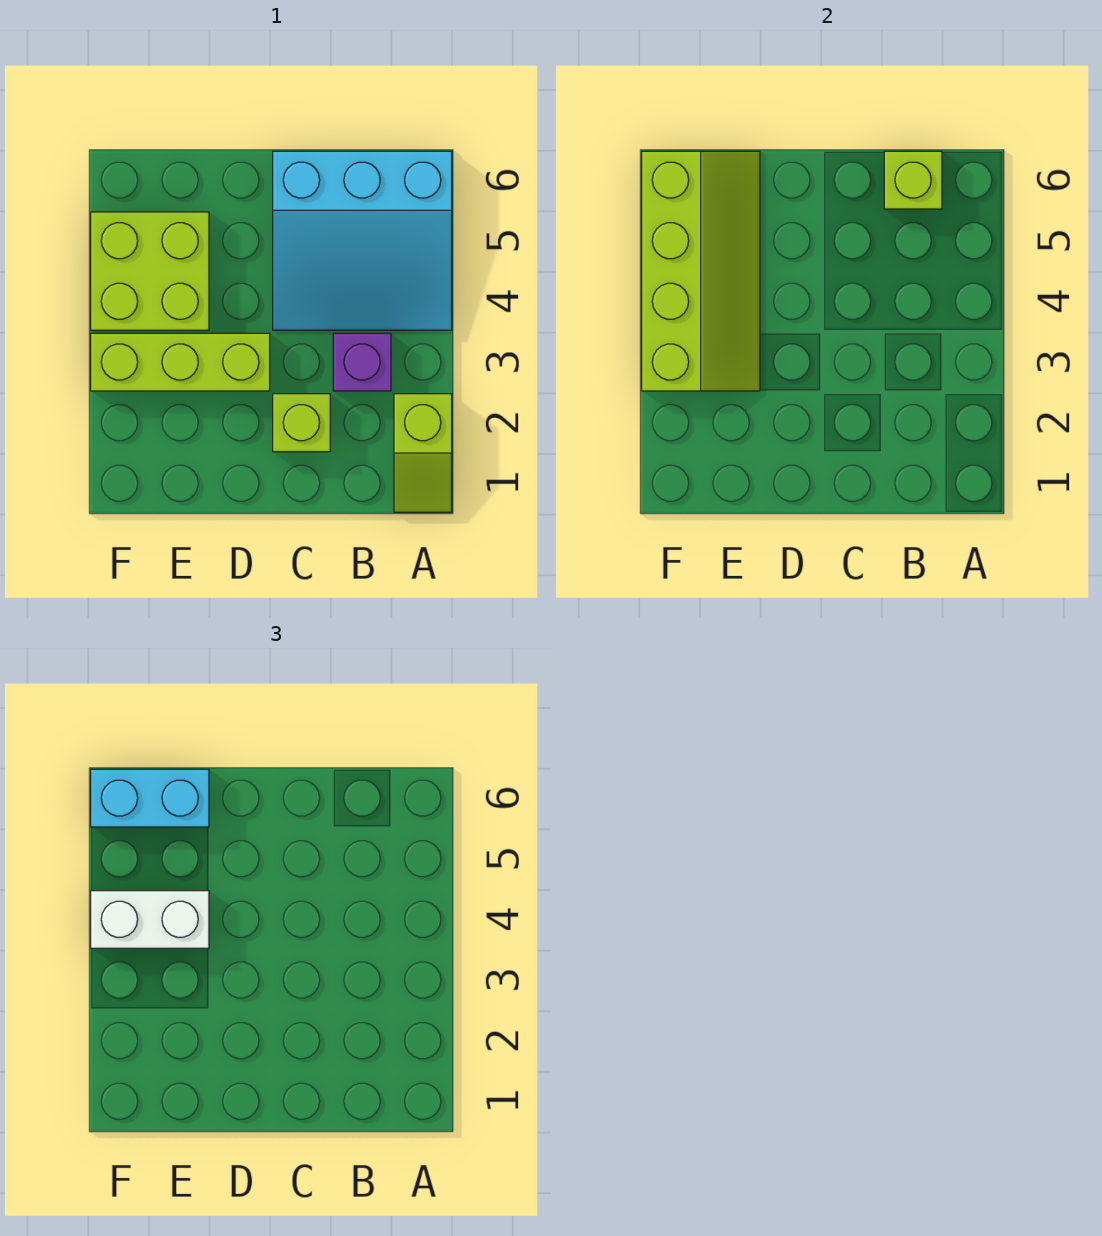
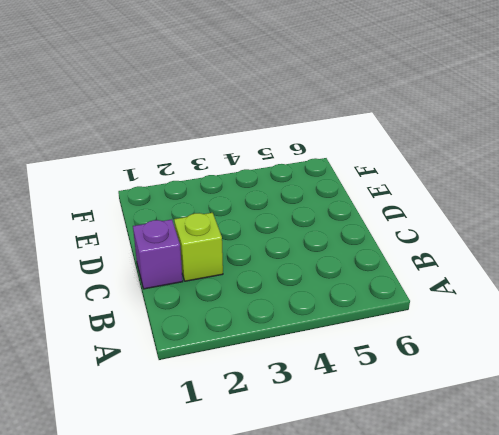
purple 1x1 brick [133,219,183,289] -> purple 1x1 brick moved to [333,333,391,391]
none -> lime 1x2 slope [394,394,452,512]
none -> cyan 3x3 slope [273,151,452,330]

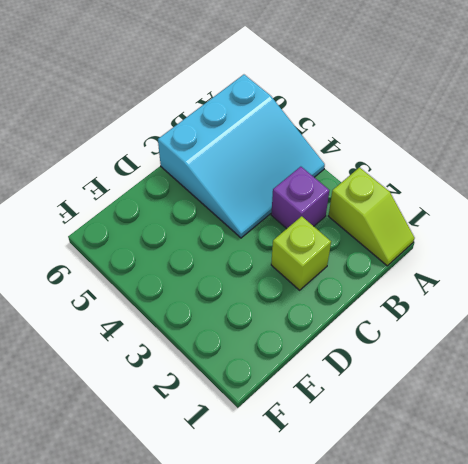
none -> lime 1x3 brick [91,333,270,391]
none -> lime 2x2 brick [91,212,209,330]

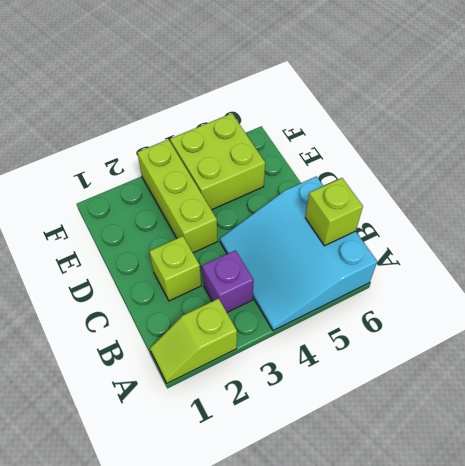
none -> lime 2x4 slope [642,151,760,391]
none -> white 1x2 brick [91,891,209,948]

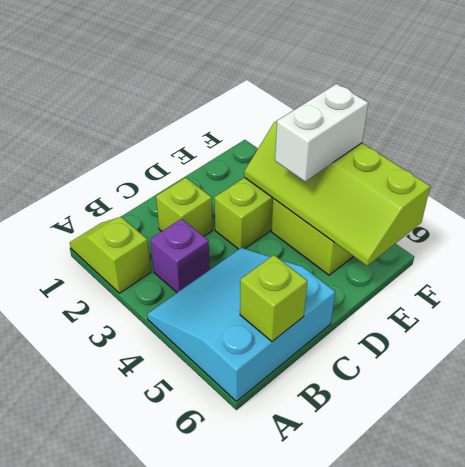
none -> cyan 1x2 brick [91,769,209,827]

